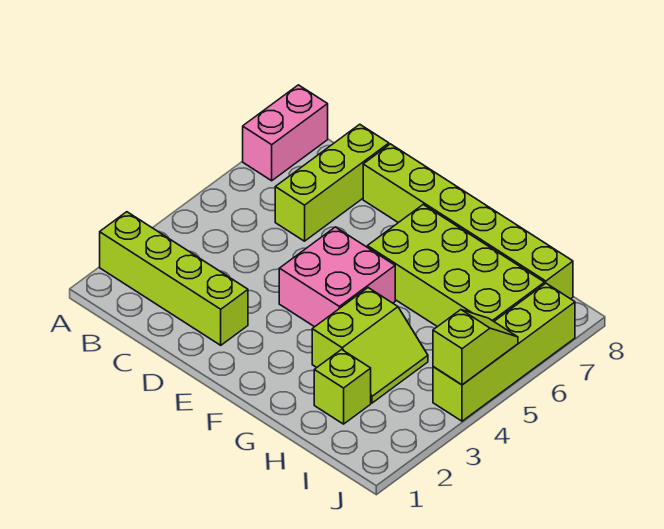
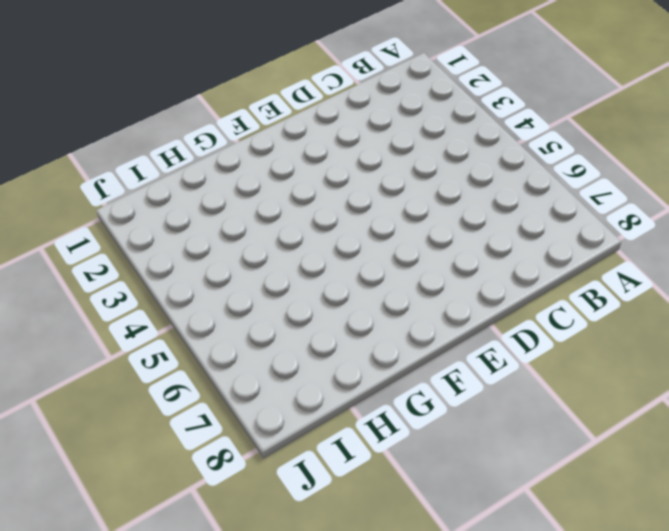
none -> lime 1x4 brick [100,212,248,345]
none -> pink 1x2 brick [243,85,328,181]

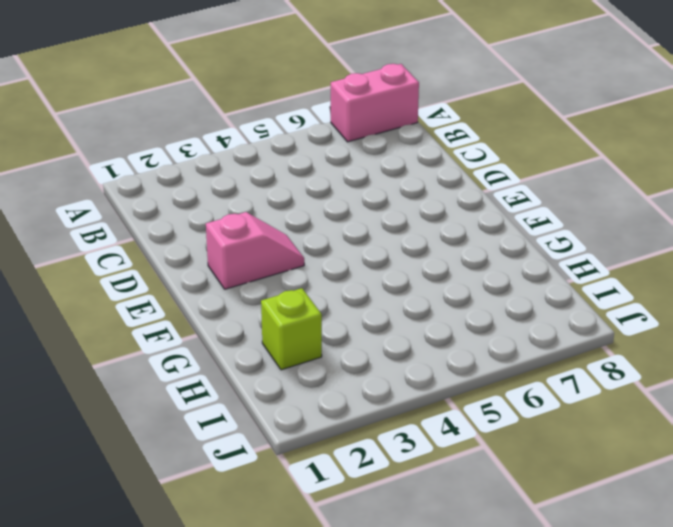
pink 1x2 slope [206,212,304,289] -> none
none -> lime 1x4 brick [100,212,248,345]
none -> lime 1x3 brick [275,124,389,241]

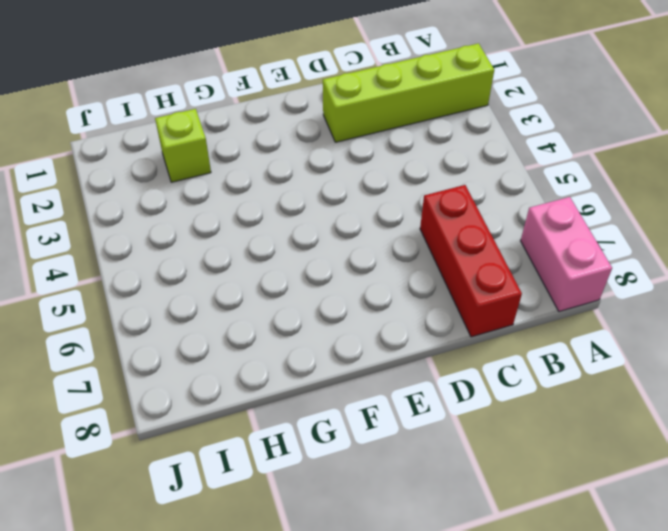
red 1x3 brick [420,185,522,337] -> lime 1x3 brick [275,124,389,241]
none -> lime 1x6 brick [363,144,573,299]
none -> pink 2x2 brick [279,227,395,327]

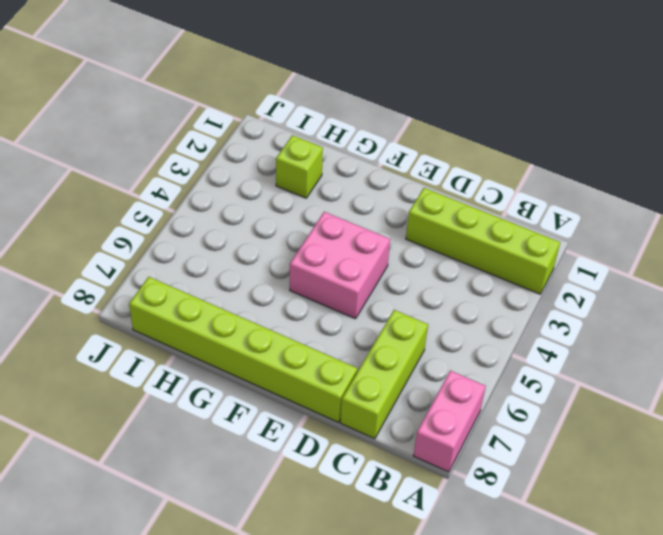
none -> lime 2x4 brick [367,205,544,327]
none -> lime 2x2 slope [312,288,428,403]

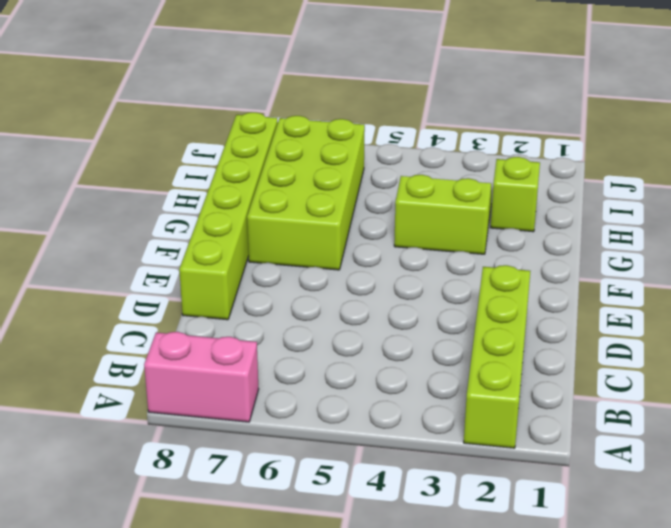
none -> lime 1x3 brick [275,124,389,241]
none -> pink 2x2 brick [279,227,395,327]

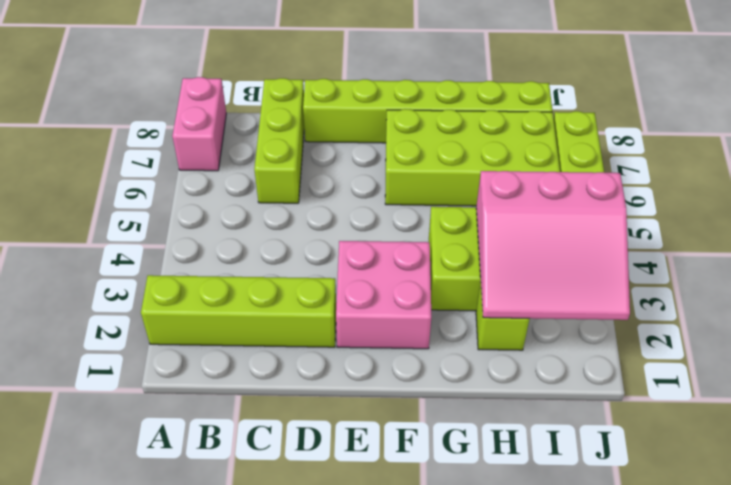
pink 2x2 brick [336,241,431,349] -> pink 2x2 brick moved to [279,227,395,327]
pink 3x3 slope [476,171,630,320] -> lime 1x2 slope [433,310,518,385]

